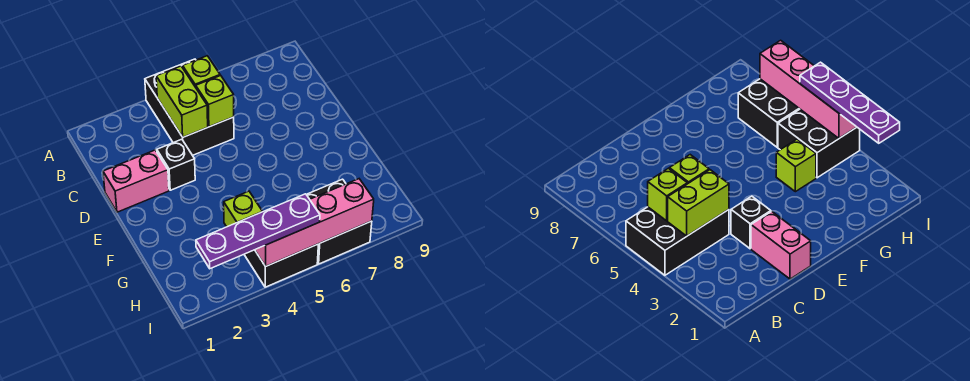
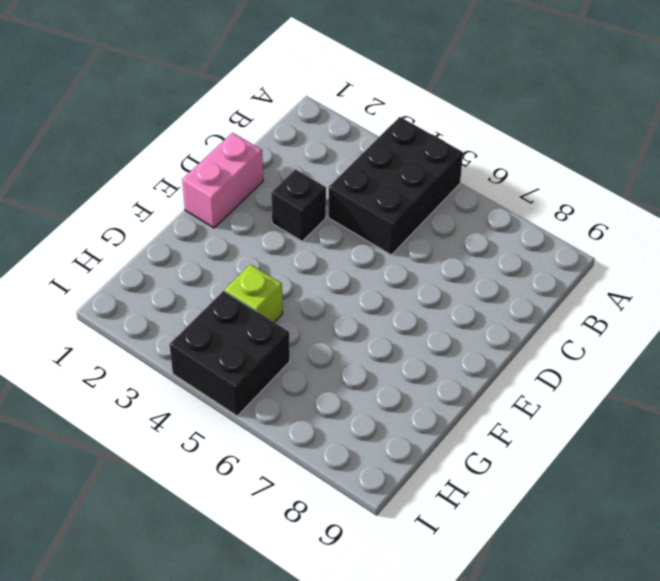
pink 1x2 brick [182,133,263,228] -> pink 1x2 brick turned to [103,150,169,212]
none -> black 2x2 brick [306,179,372,264]
none -> lime 1x2 brick [156,66,208,137]

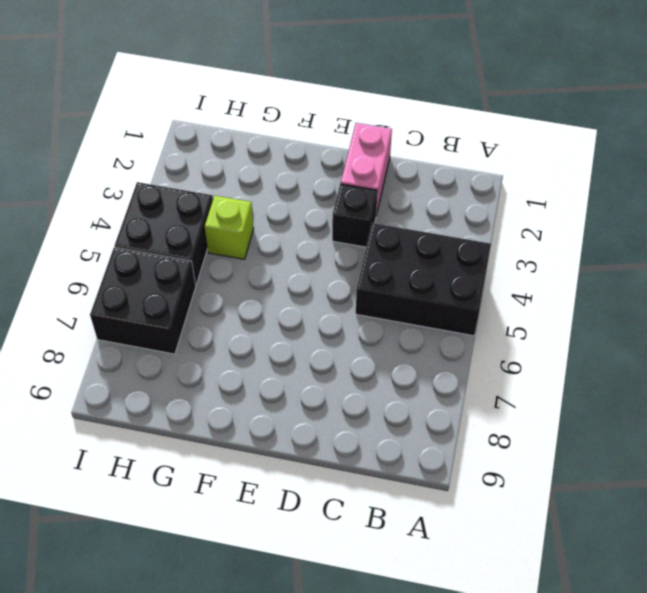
none -> lime 1x2 brick [156,66,208,137]
none -> lime 1x1 brick [183,56,220,87]

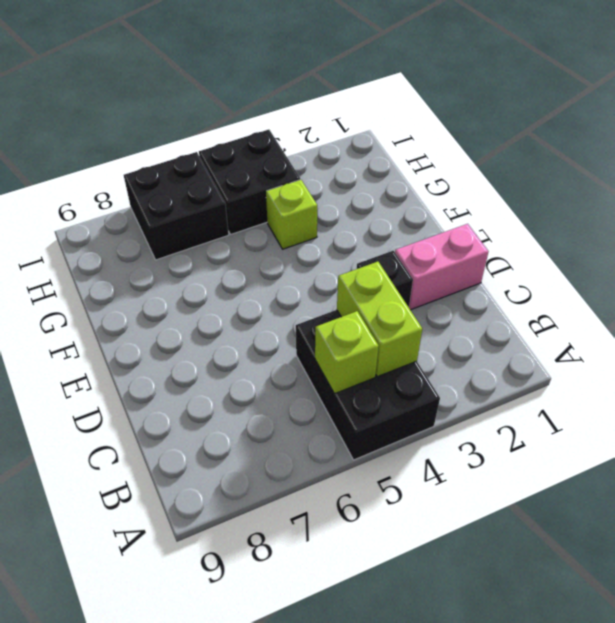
none -> lime 1x1 brick [196,76,234,127]
none -> pink 1x4 brick [255,179,374,267]

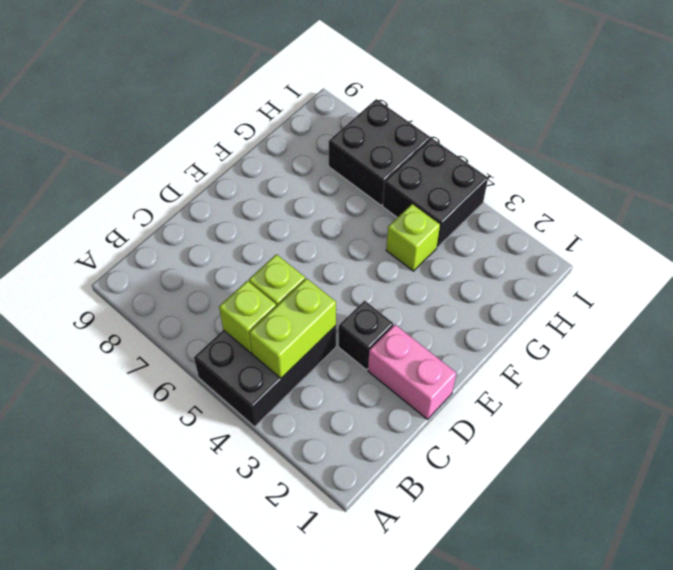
none -> pink 1x4 brick [255,179,374,267]
none -> purple 1x4 plate [196,194,320,269]

